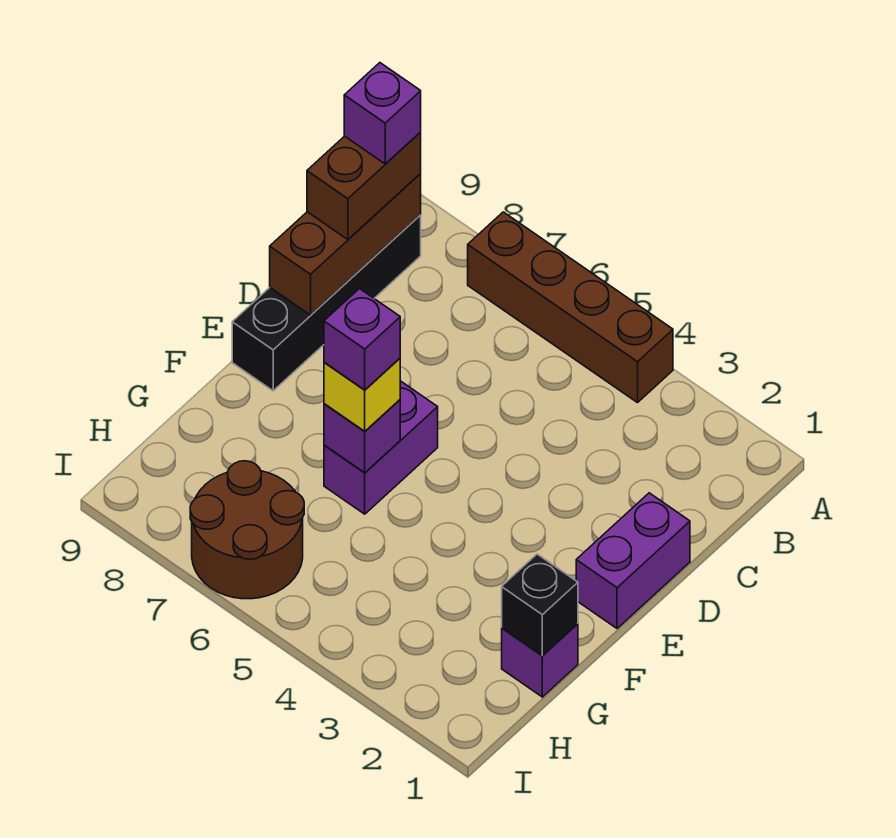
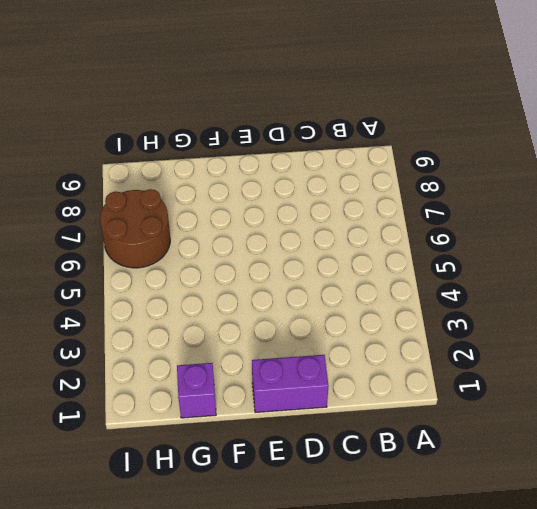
none -> brown 1x4 brick [468,212,673,403]
none -> black 1x4 brick [232,215,421,391]
none -> purple 1x2 brick [324,381,438,514]

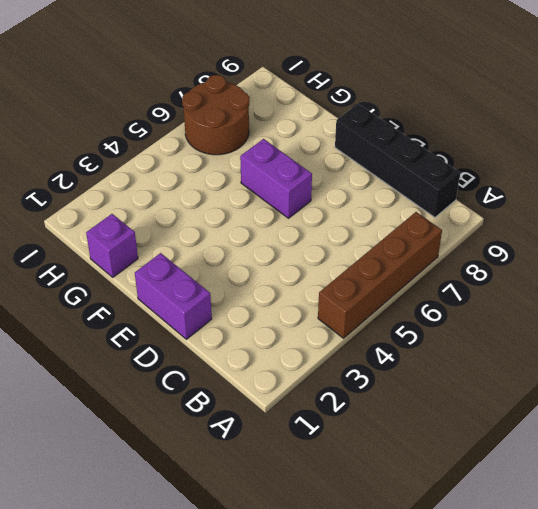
none -> brown 1x3 brick [270,174,421,315]
none -> purple 1x1 brick [324,400,400,473]
none -> black 1x1 brick [502,554,578,655]

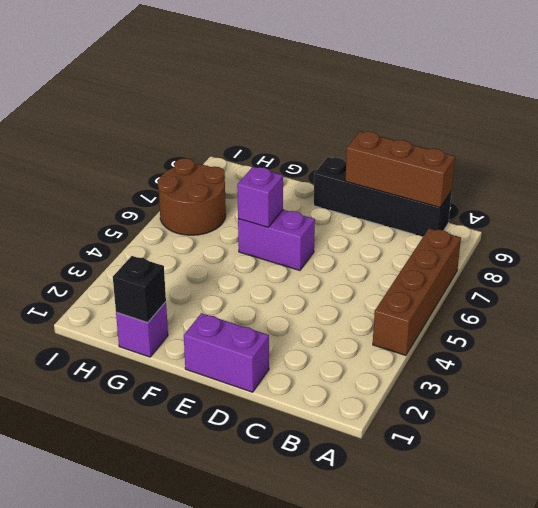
none -> brown 1x2 brick [307,132,421,240]
none -> yellow 1x1 brick [324,358,400,431]
none -> purple 1x1 brick [344,63,421,164]

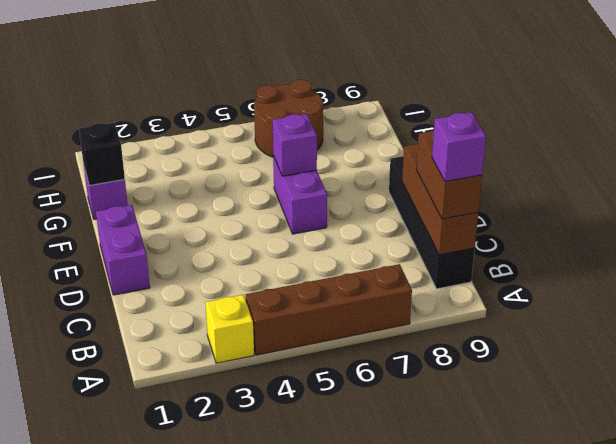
yellow 1x1 brick [205,295,254,363] -> yellow 1x1 brick moved to [324,358,400,431]
none -> purple 1x1 brick [324,289,400,390]

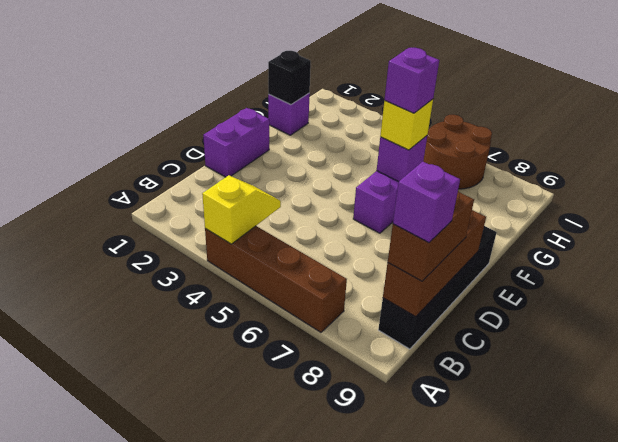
yellow 1x2 slope [202,175,281,244] -> none

